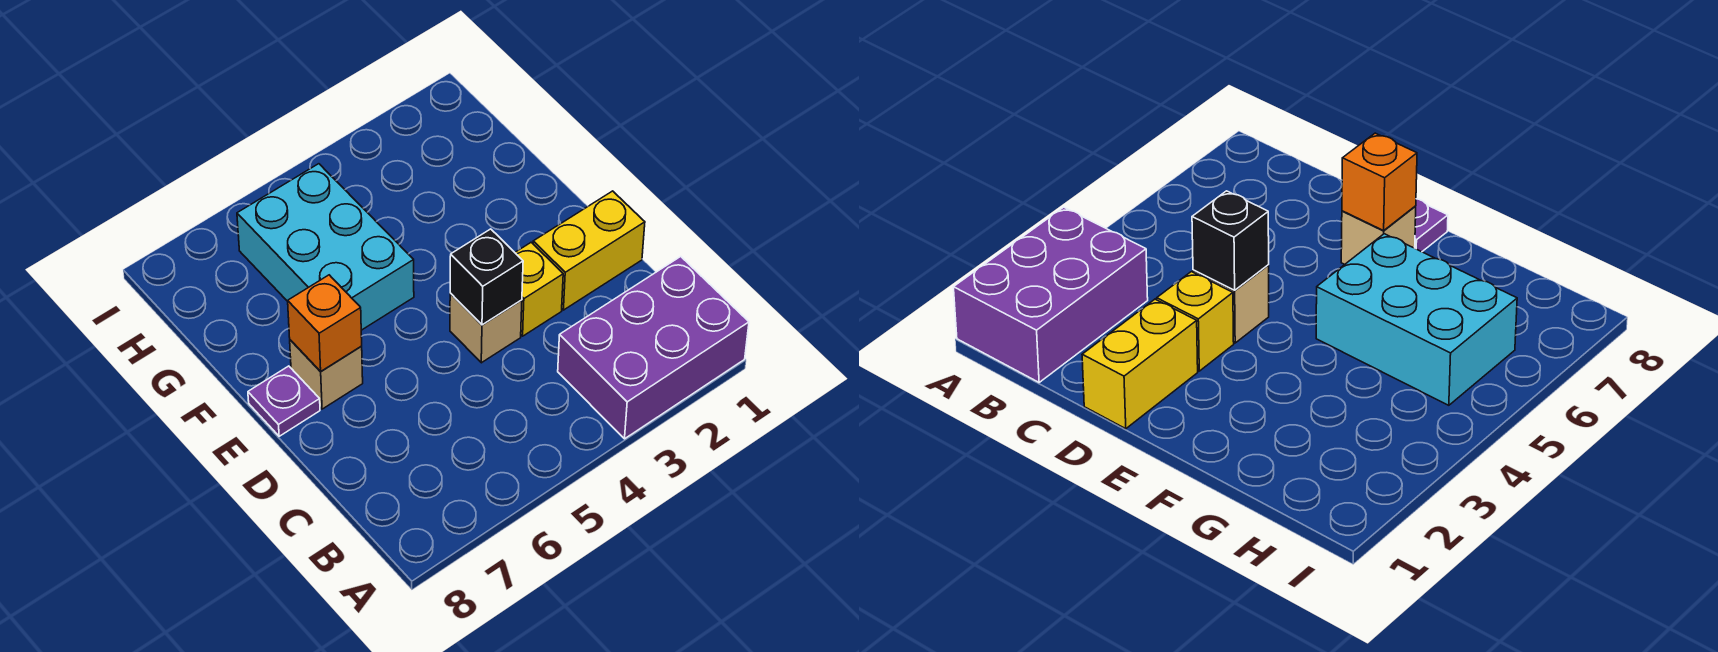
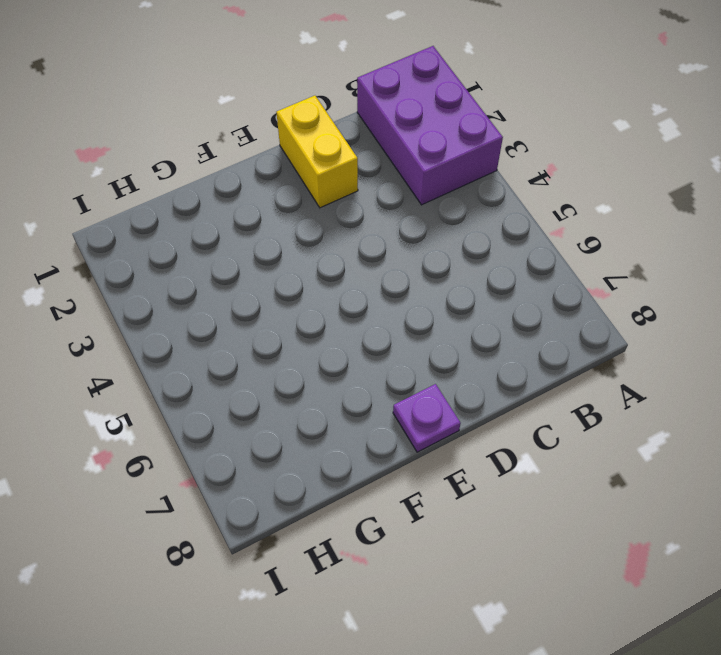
none -> yellow 1x1 brick [515,242,563,336]
none -> tan 1x1 brick [450,293,522,363]

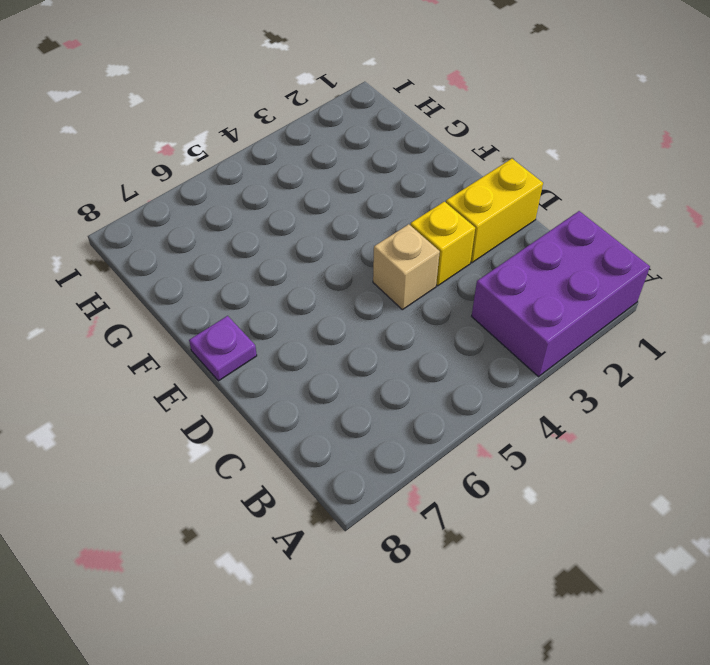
none -> tan 1x1 brick [290,340,363,409]
none -> cyan 2x3 brick [237,164,414,330]

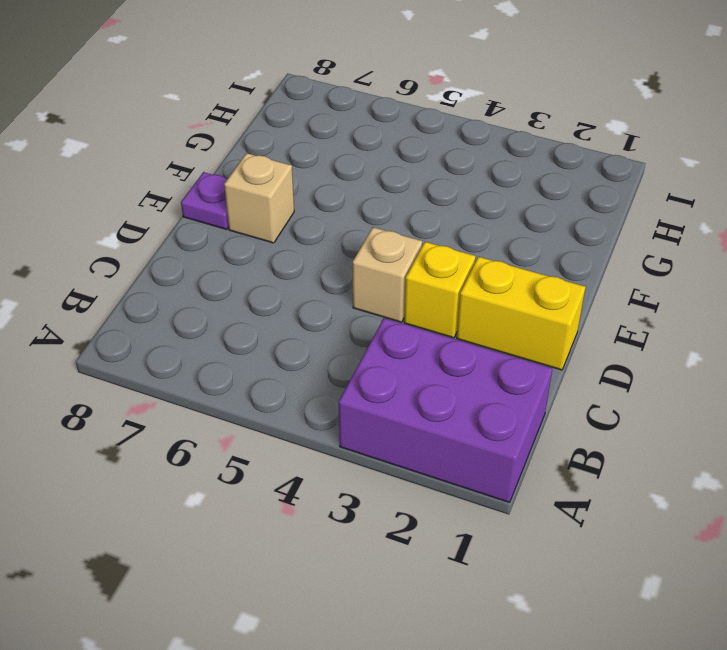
none -> cyan 2x3 brick [237,164,414,330]
none -> black 1x1 brick [450,229,523,325]

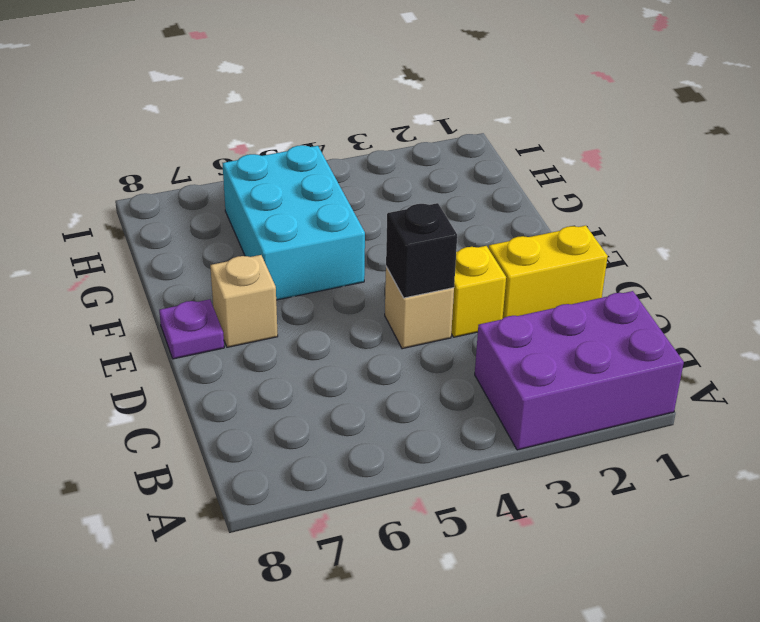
none -> orange 1x1 brick [288,275,362,372]

